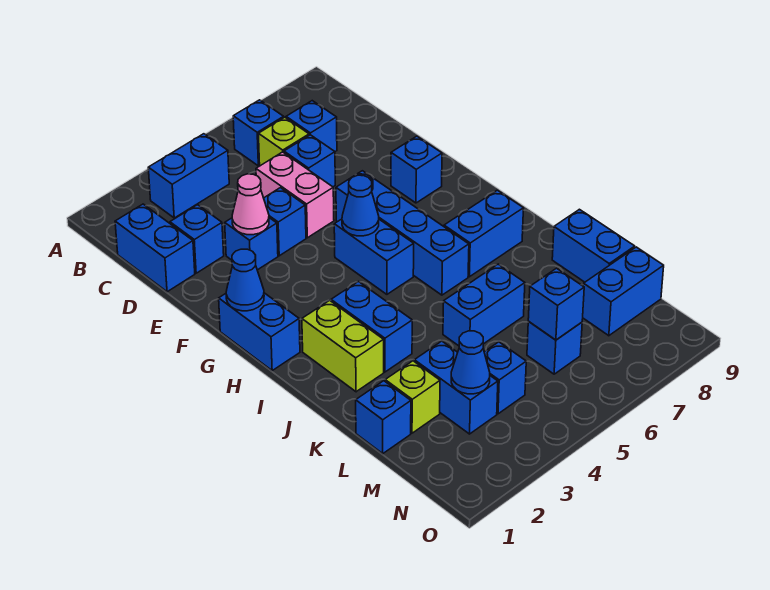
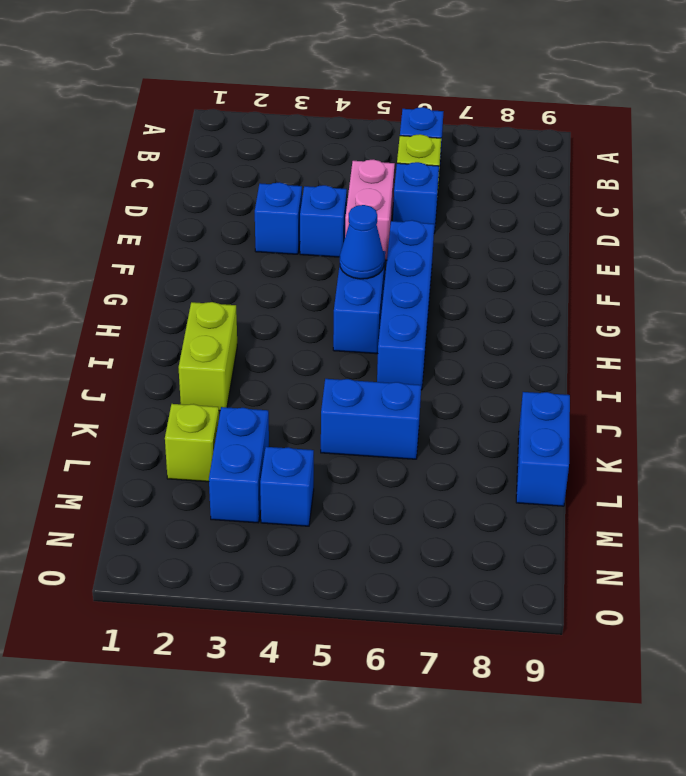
none -> blue 1x2 brick [148,134,229,218]
none -> blue 1x2 brick [115,204,195,292]
none -> blue 1x1 brick [286,101,337,151]
none -> blue 1x1 brick [170,205,224,273]

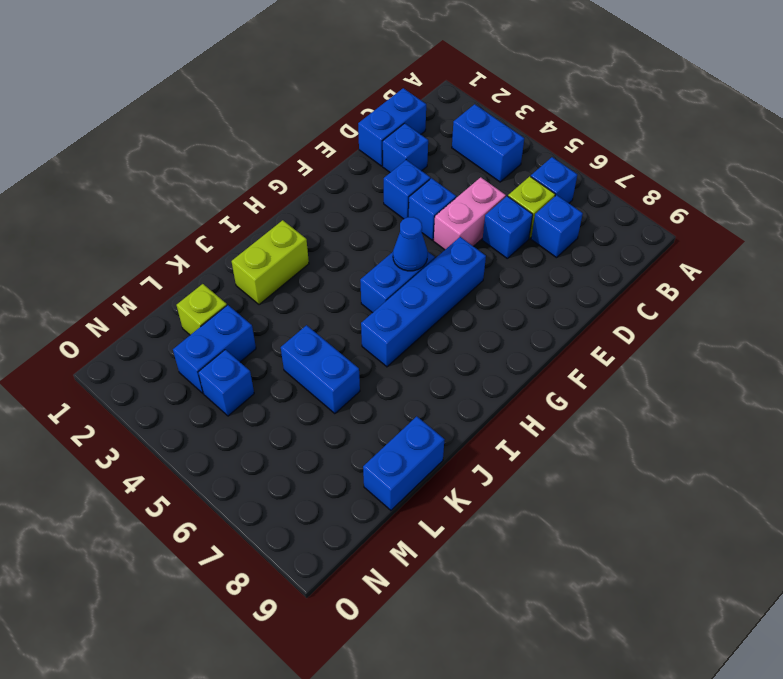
none -> blue 1x1 brick [391,136,442,203]
none -> blue 1x2 brick [219,293,300,370]
none -> blue 1x2 brick [331,282,412,372]
none -> blue 1x2 brick [444,190,523,277]

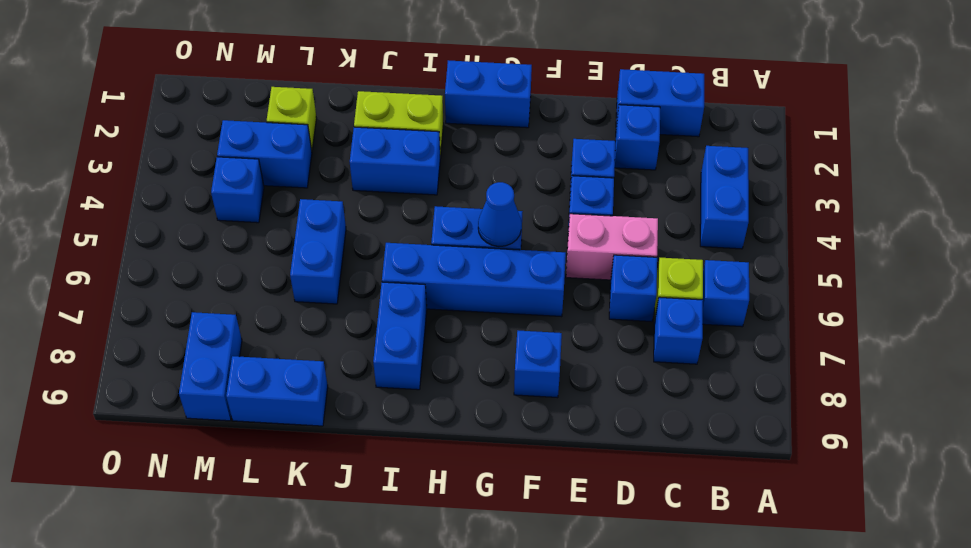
none -> blue 1x1 brick [356,381,411,454]
none -> blue 1x1 brick [527,322,582,374]
none -> pink 1x1 cone [232,174,269,235]
none -> blue 1x1 cone [226,249,264,311]

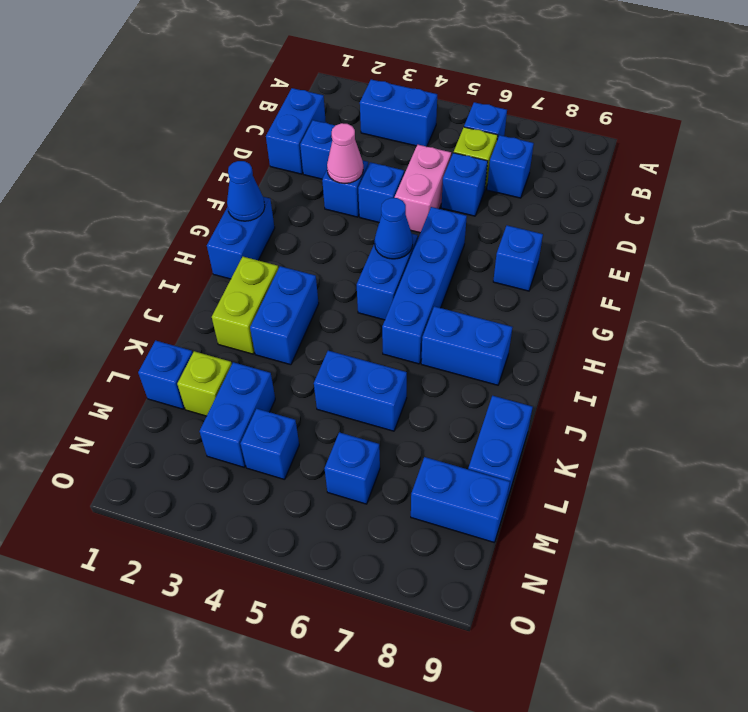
none -> blue 1x1 cone [451,331,490,394]
none -> blue 1x1 brick [528,268,584,340]

